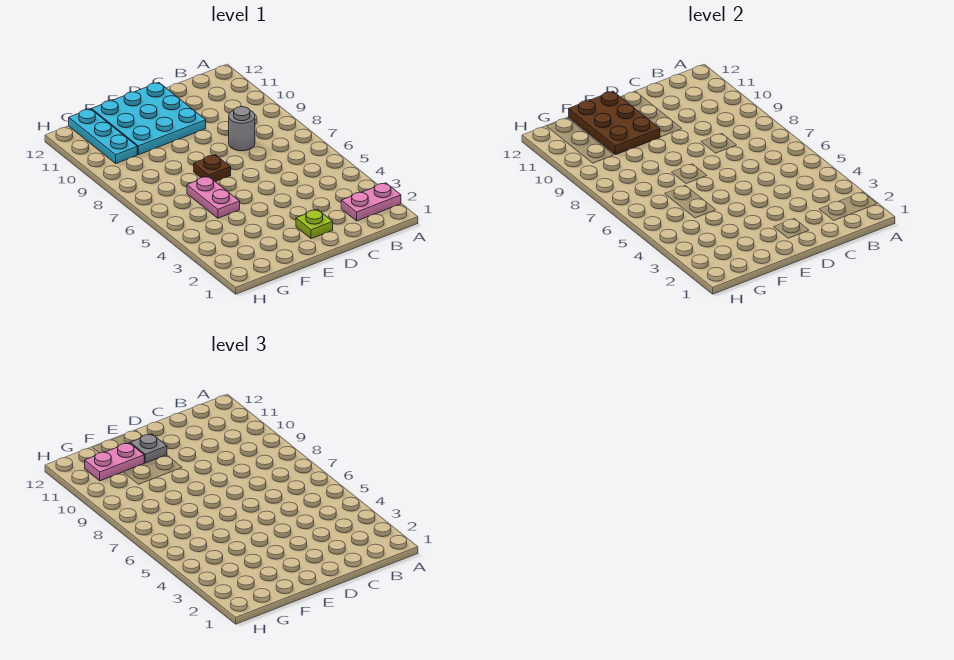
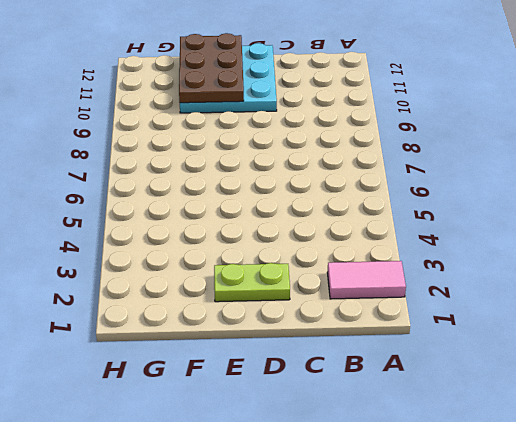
pink 1x2 tile [327,261,406,299] -> pink 1x2 plate [341,183,401,221]
lime 1x2 plate [214,263,290,302] -> lime 1x1 plate [296,210,333,239]
none -> grey 1x1 round brick [229,107,255,151]
none -> brown 1x1 plate [194,155,231,182]

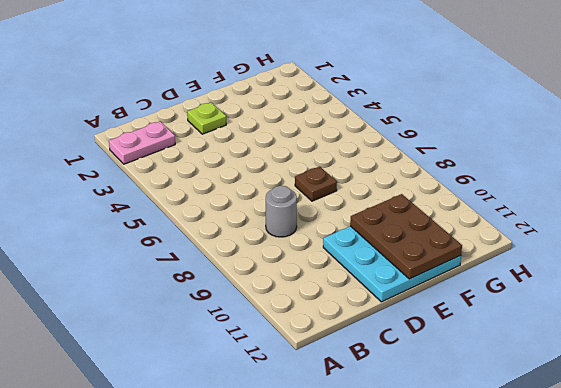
none -> pink 1x2 plate [187,176,240,218]
none -> cyan 1x3 plate [69,109,137,163]

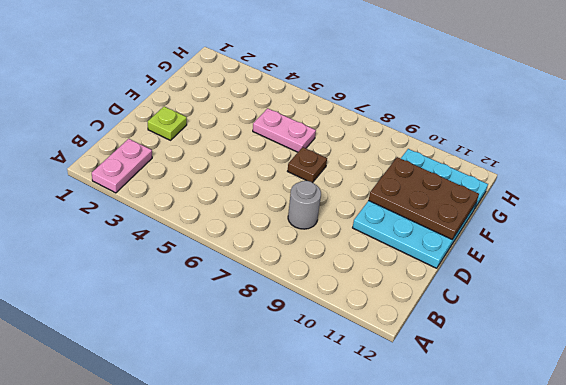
none -> grey 1x1 plate [130,434,167,463]
none -> pink 1x2 plate [85,443,144,481]

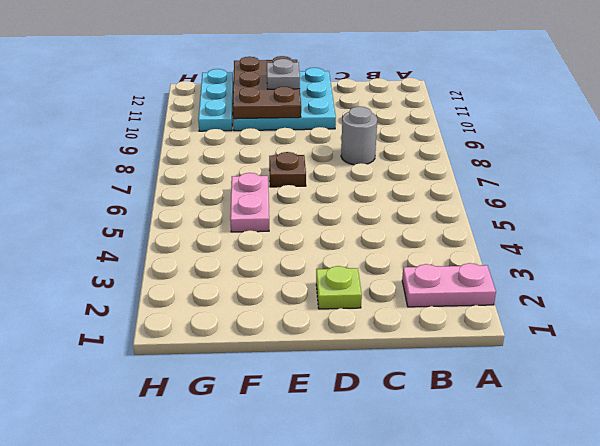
none -> pink 1x2 plate [85,443,144,481]

